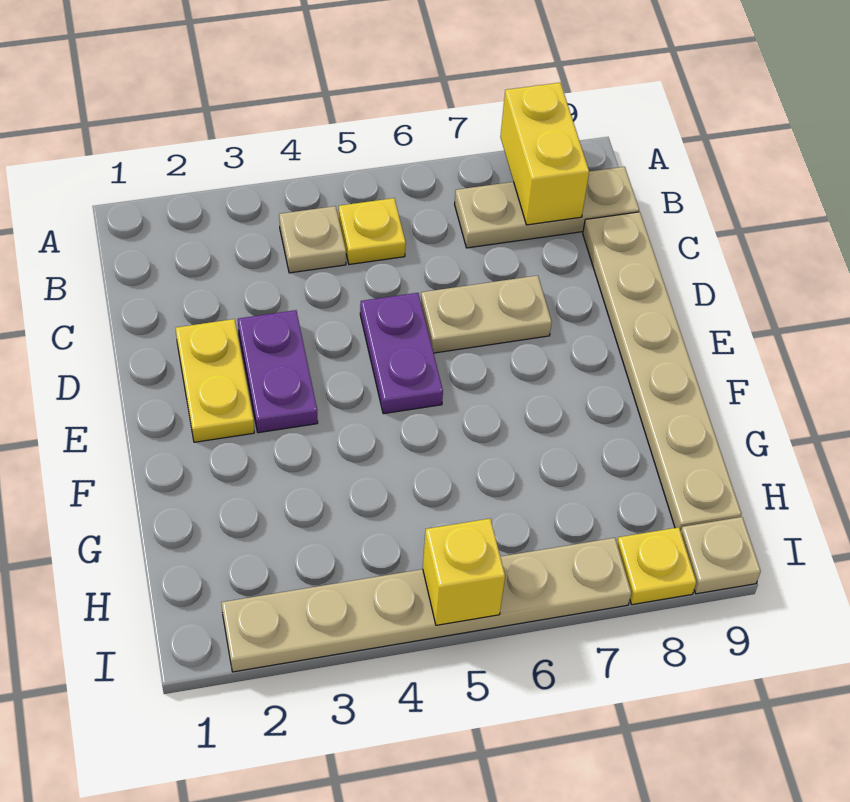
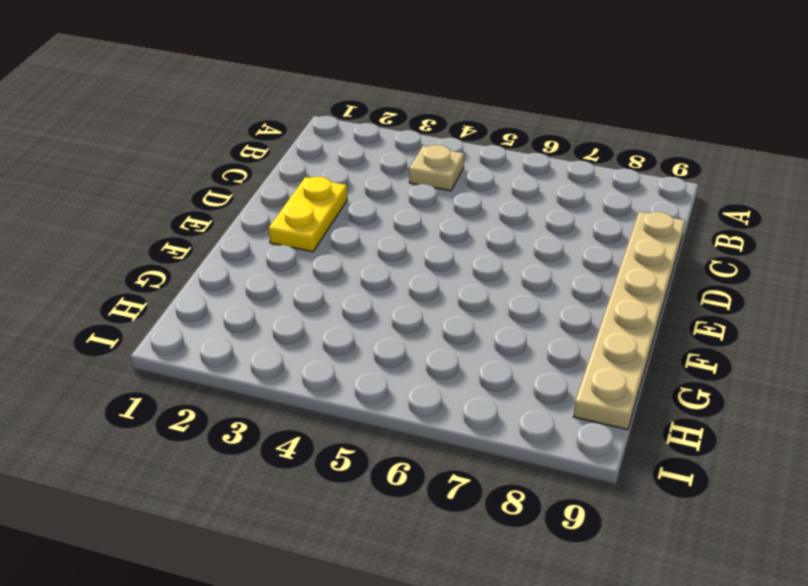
none -> yellow 1x1 plate [338,198,406,264]
none -> tan 1x3 plate [455,167,639,248]
none -> purple 1x2 plate [238,310,318,433]

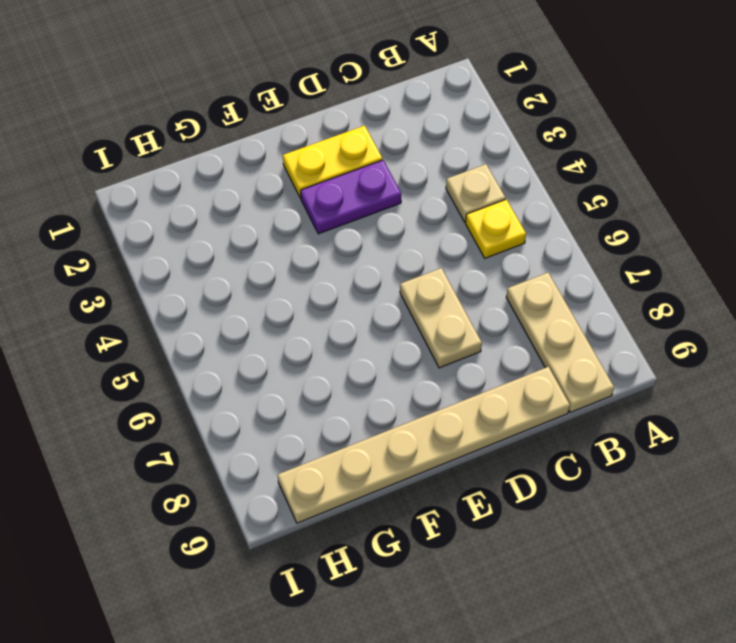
none -> purple 1x2 plate [360,293,443,414]
none -> tan 1x6 plate [221,538,631,672]
none -> yellow 1x1 plate [617,527,696,605]

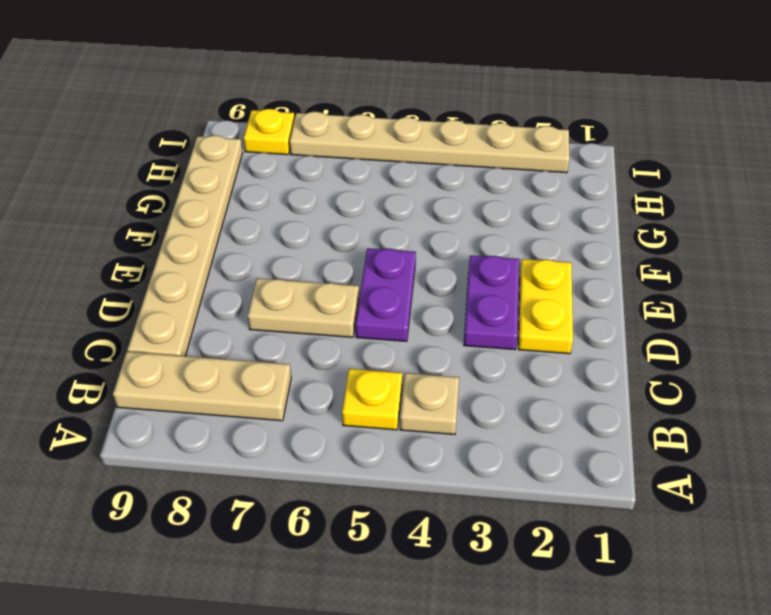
none -> tan 1x1 plate [681,517,761,594]
none -> yellow 1x2 brick [500,83,589,225]
none -> yellow 1x1 brick [423,519,505,625]

